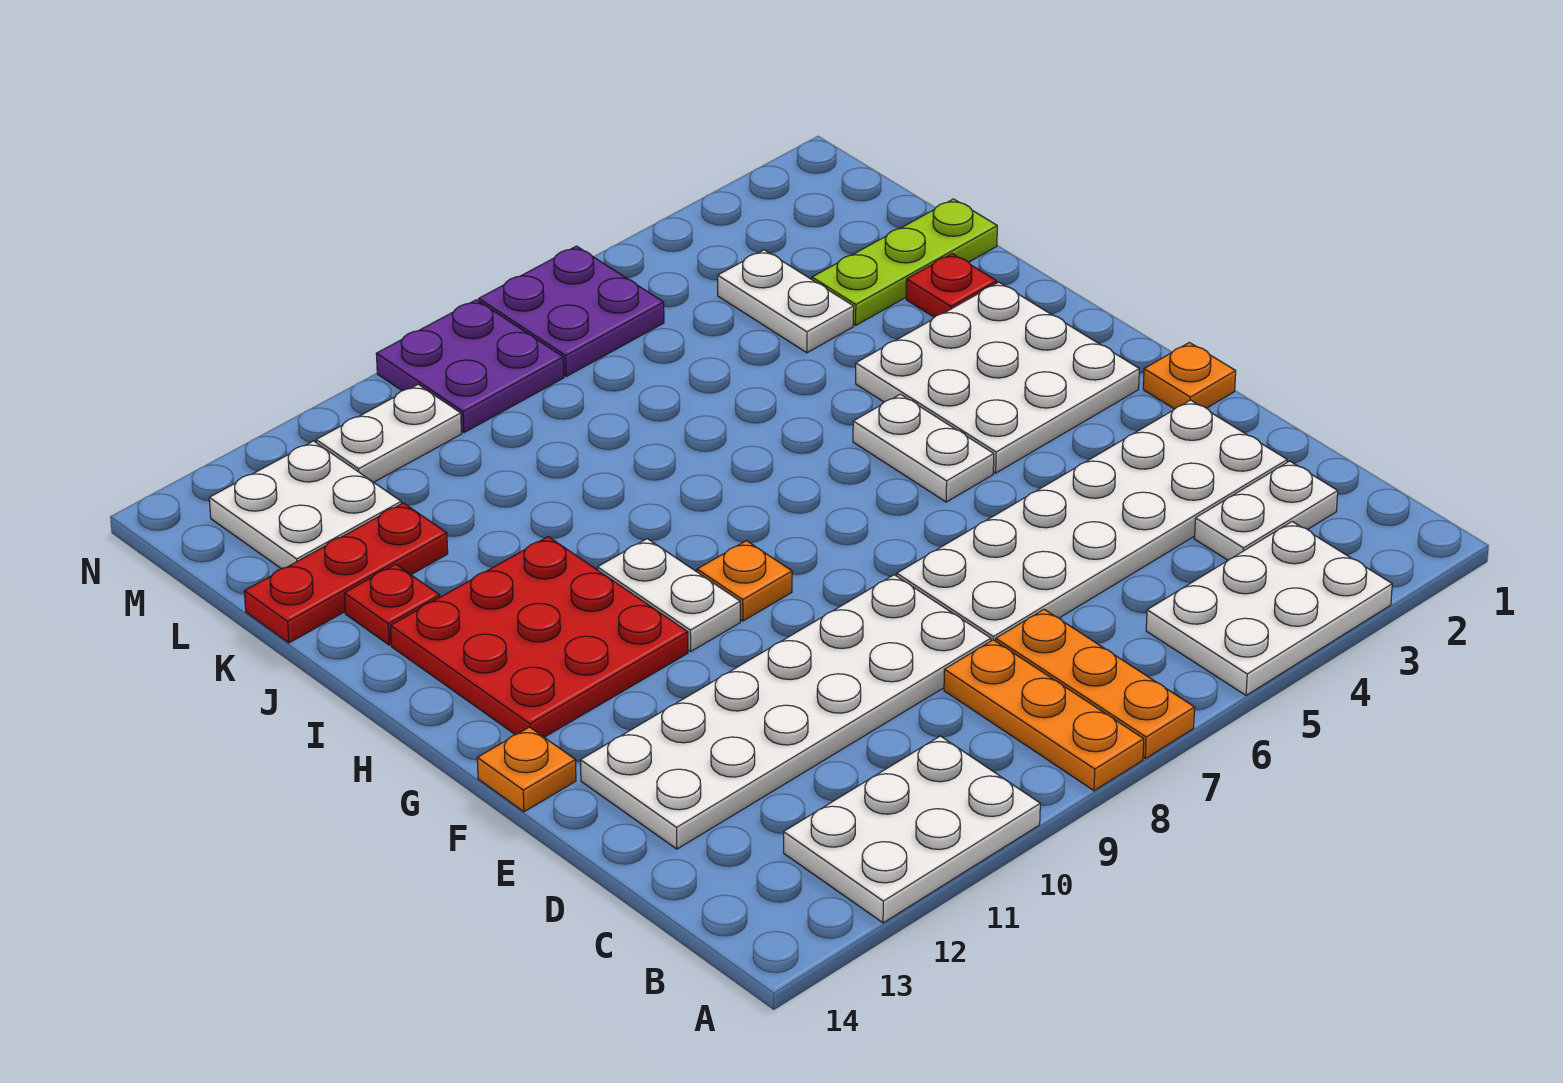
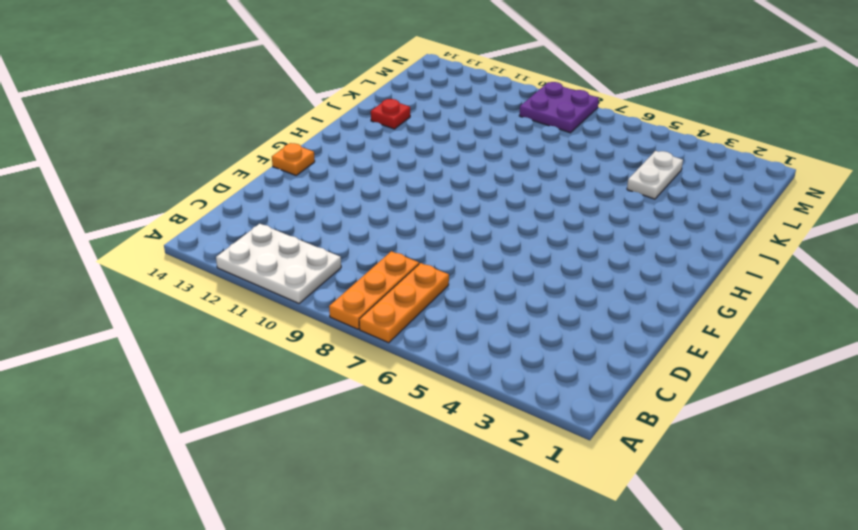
none -> white 2x3 plate [1146,522,1392,695]
none -> white 1x2 plate [1194,461,1338,560]
none -> white 2x6 plate [897,400,1287,641]

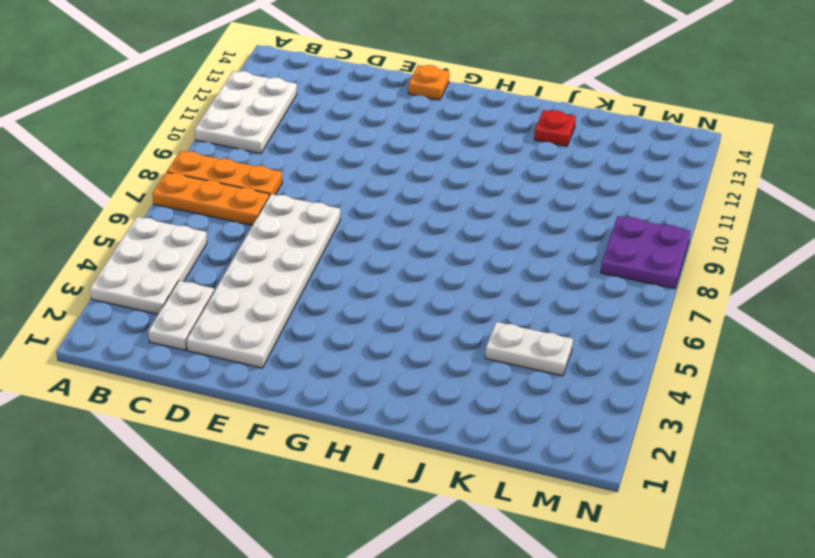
none -> white 2x6 plate [580,575,991,849]
none -> orange 1x1 plate [1143,342,1236,409]
none -> white 3x3 plate [856,282,1139,473]

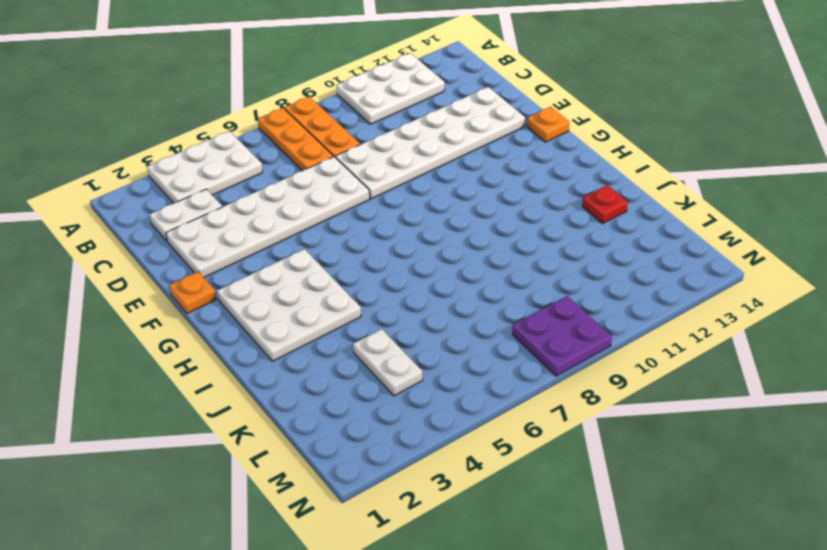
none -> white 1x2 plate [853,394,994,502]
none -> orange 1x1 plate [697,541,792,621]
none -> white 1x2 plate [597,539,740,651]

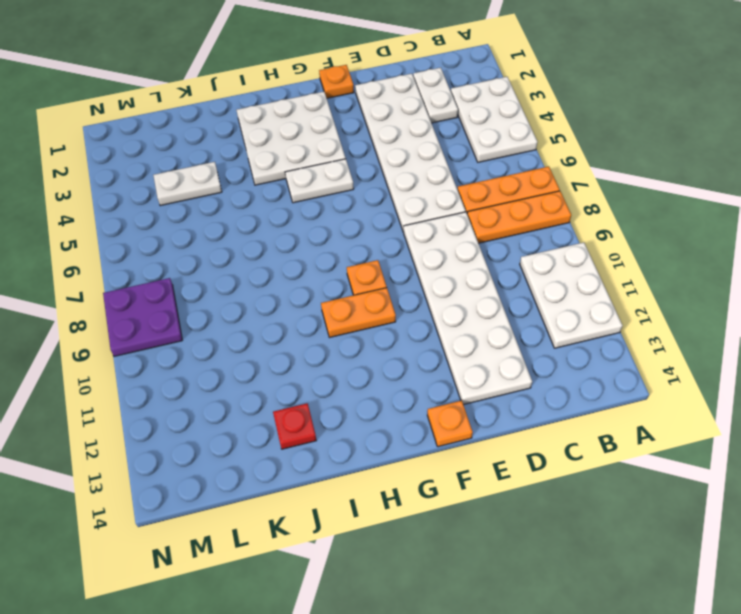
orange 1x2 plate [321,288,396,338] -> white 1x2 plate [597,539,740,651]
none -> red 3x3 plate [391,537,688,737]
none -> red 1x1 plate [906,254,997,317]
none -> lime 1x3 plate [812,199,997,325]

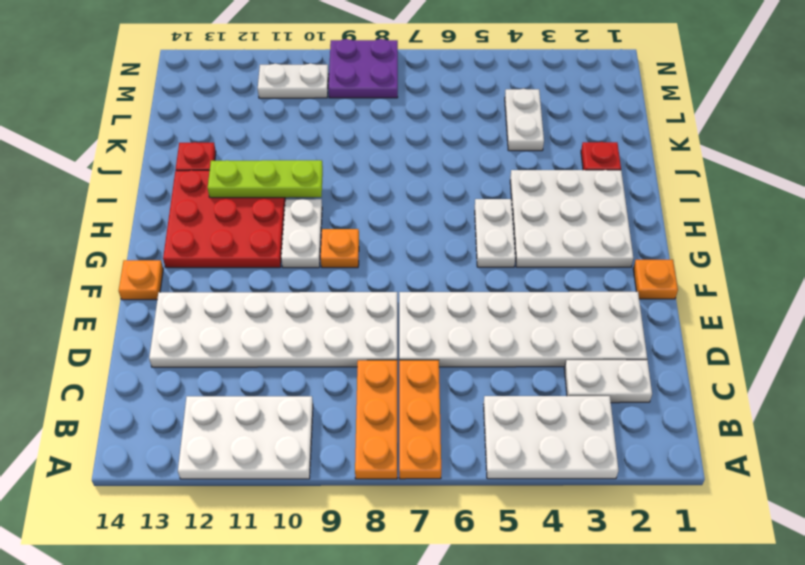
lime 1x3 plate [208,160,323,198] -> lime 1x3 plate moved to [812,199,997,325]
none -> red 1x3 plate [244,503,448,643]
none -> white 2x2 plate [209,441,401,569]
none -> purple 2x2 plate [479,246,664,376]

